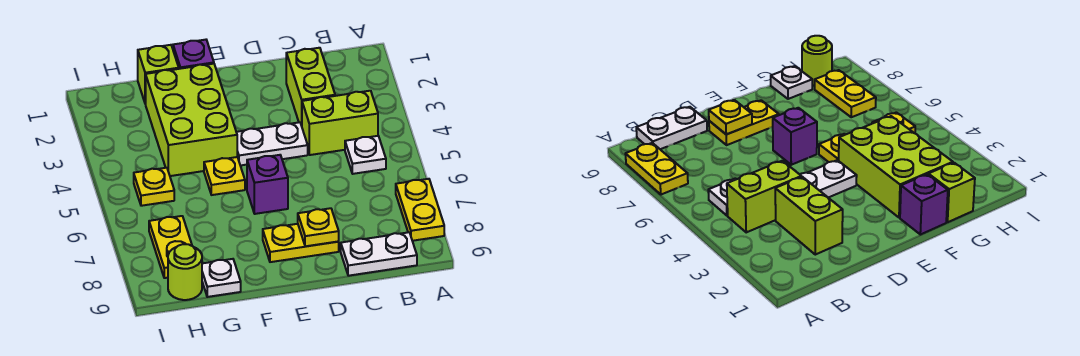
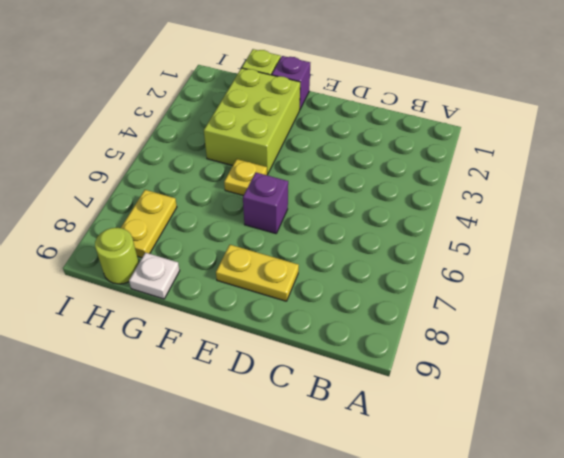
none -> yellow 1x2 plate [396,179,444,241]
none -> lime 1x2 brick [302,91,378,155]
none -> white 1x1 plate [345,136,386,174]

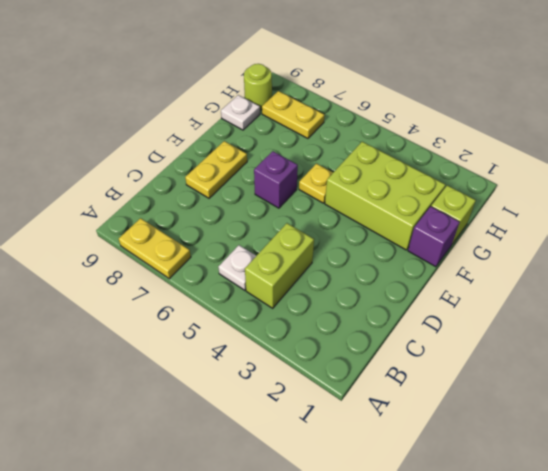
none -> white 1x2 plate [341,232,417,276]
none -> lime 1x2 brick [286,48,335,126]
none -> white 1x2 plate [236,122,308,166]

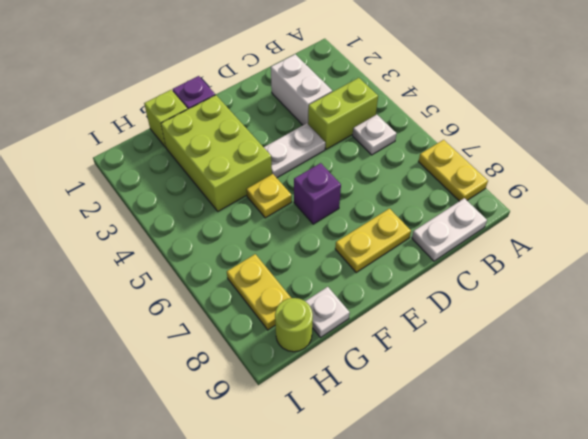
white 1x2 brick [271,54,332,125] -> lime 1x2 brick [286,48,335,126]
none -> yellow 1x1 plate [134,168,174,206]
none -> yellow 1x1 plate [298,208,339,246]

